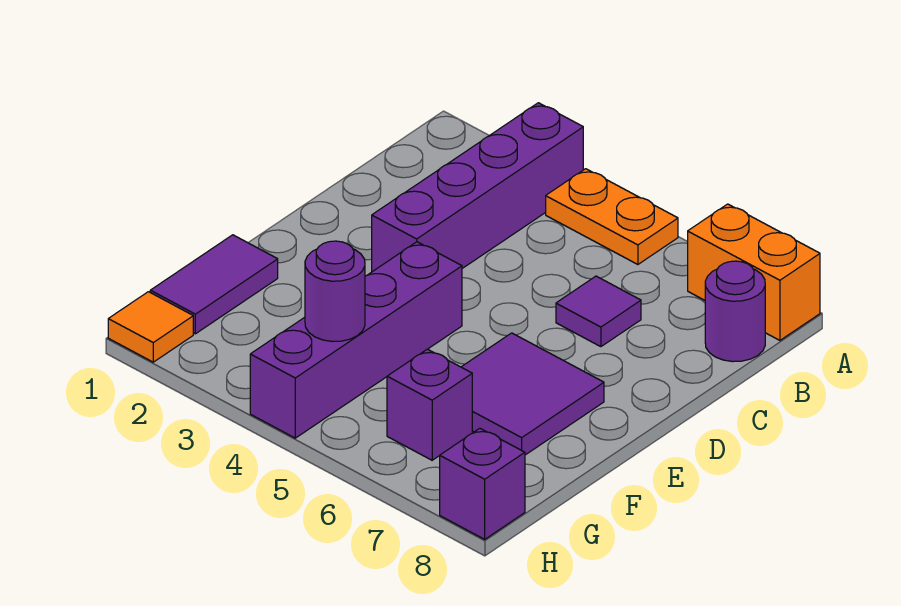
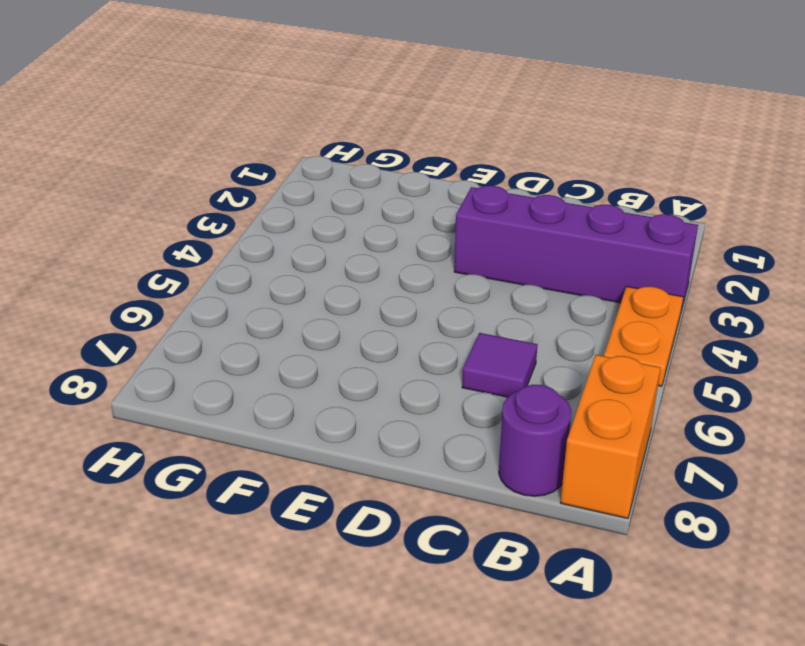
none -> purple 1x4 brick [250,242,462,438]
none -> purple 2x2 tile [462,333,604,455]
none -> purple 1x2 tile [150,235,278,334]

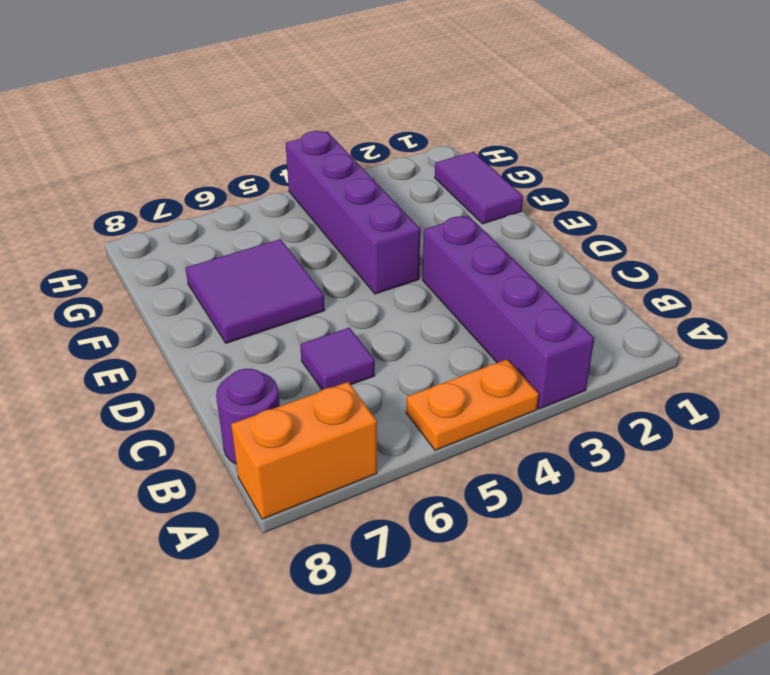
none -> purple 1x1 brick [387,349,472,460]
none -> orange 1x1 tile [108,292,193,362]
none -> purple 1x1 brick [440,428,525,539]

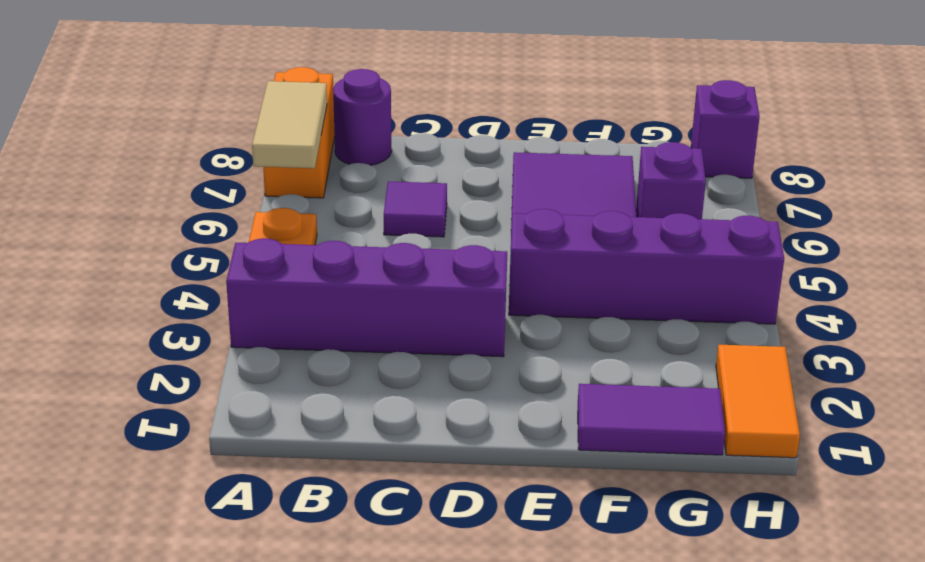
tan 1x2 tile [252,81,327,168] -> none
orange 1x2 tile [716,345,800,458] -> orange 1x1 tile [108,292,193,362]
none -> purple 1x1 round brick [305,241,365,342]

